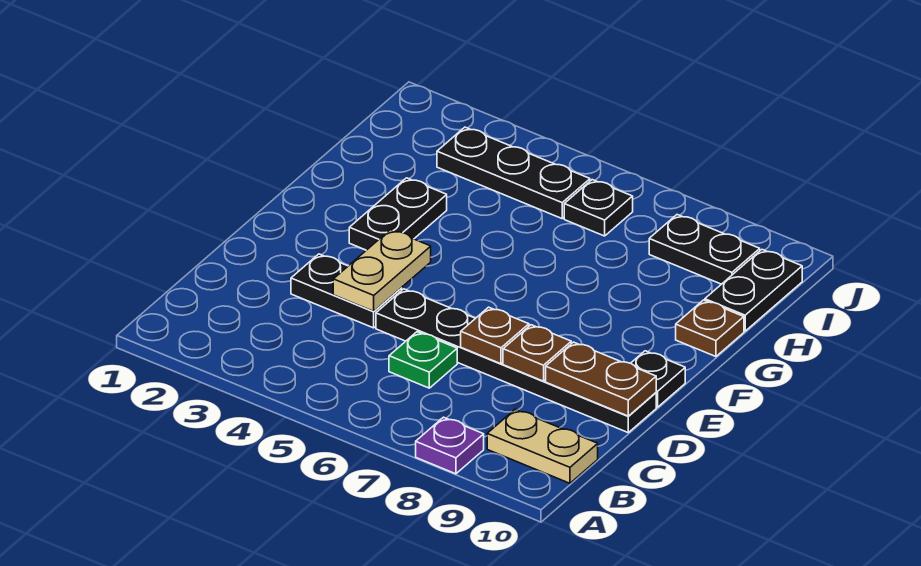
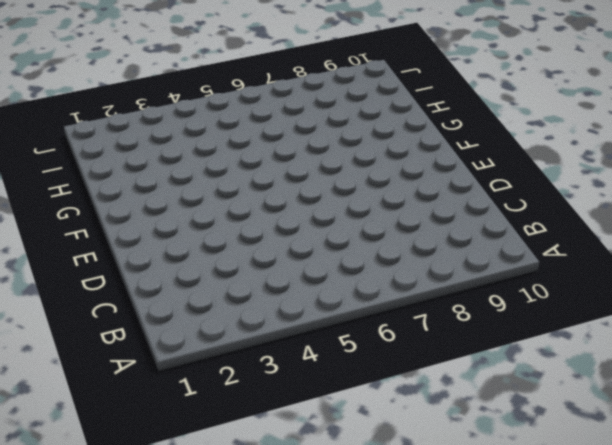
none -> purple 1x1 plate [416,417,484,474]
none -> tan 1x2 plate [487,410,598,483]
none -> green 1x1 plate [389,332,457,388]

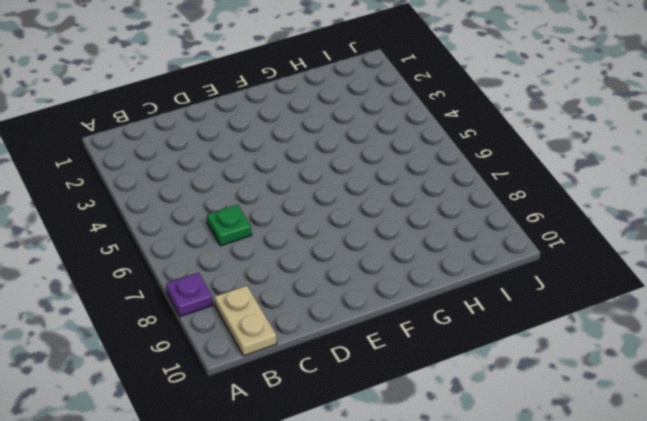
none -> black 1x2 plate [291,254,402,328]
none -> black 1x6 plate [376,289,656,432]
none -> black 1x1 plate [631,351,685,407]

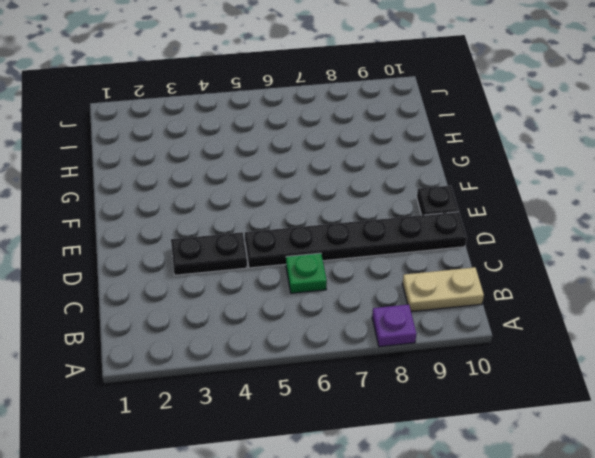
none -> black 1x2 plate [349,178,447,250]
none -> brown 1x1 plate [676,300,744,357]
none -> black 1x2 plate [705,250,802,331]

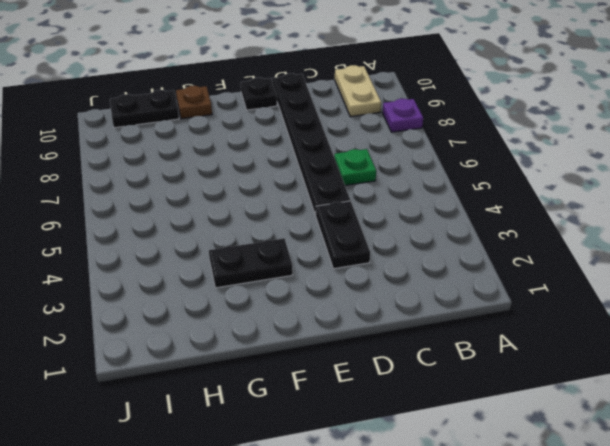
none -> black 1x3 plate [437,127,590,218]
none -> black 1x1 plate [564,180,633,236]
none -> black 1x2 plate [649,215,760,284]

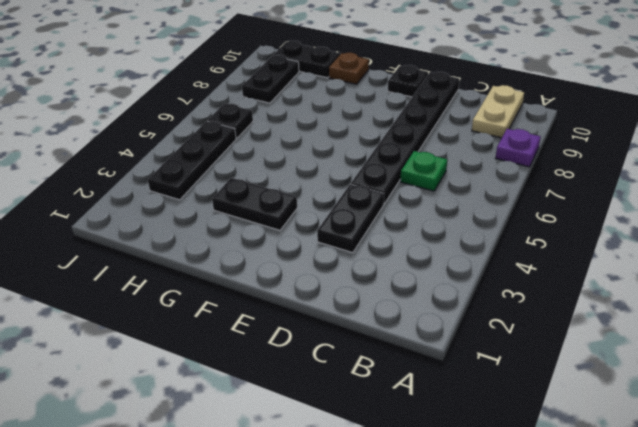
none -> tan 1x2 plate [333,230,431,311]
none -> brown 1x1 plate [461,307,529,364]
none -> brown 1x1 plate [503,325,571,381]

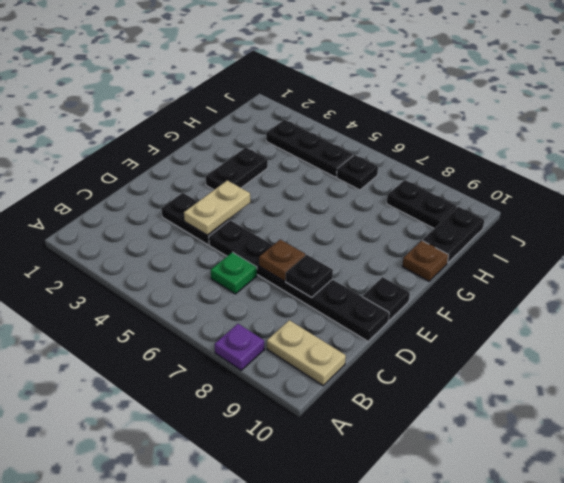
black 1x1 plate [286,255,333,298] -> brown 1x1 plate [503,325,571,381]
none -> brown 1x2 plate [546,342,656,416]

